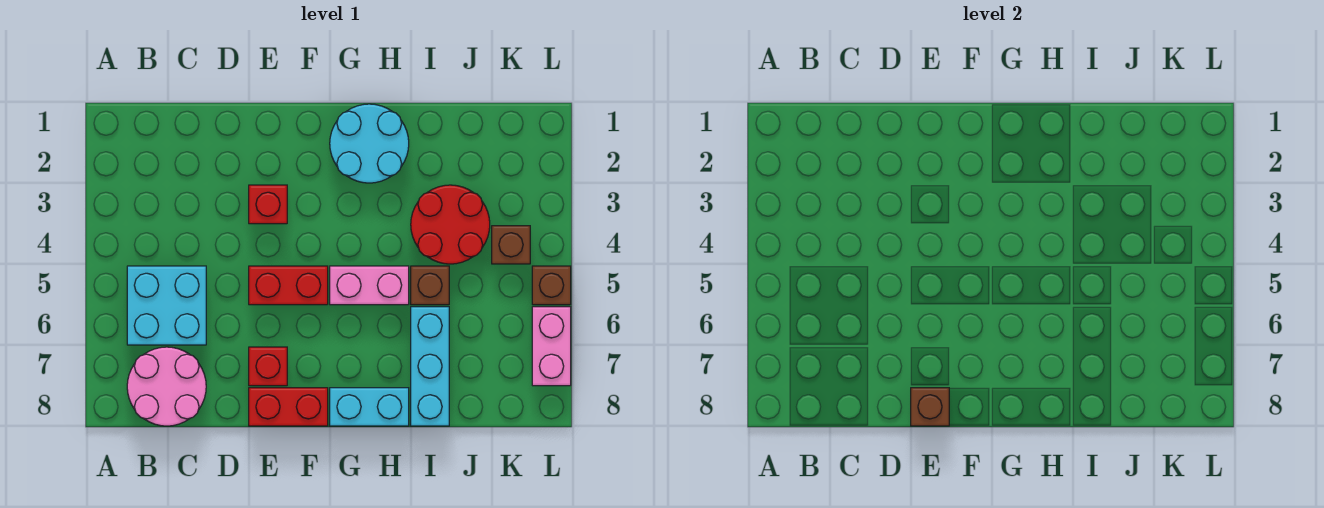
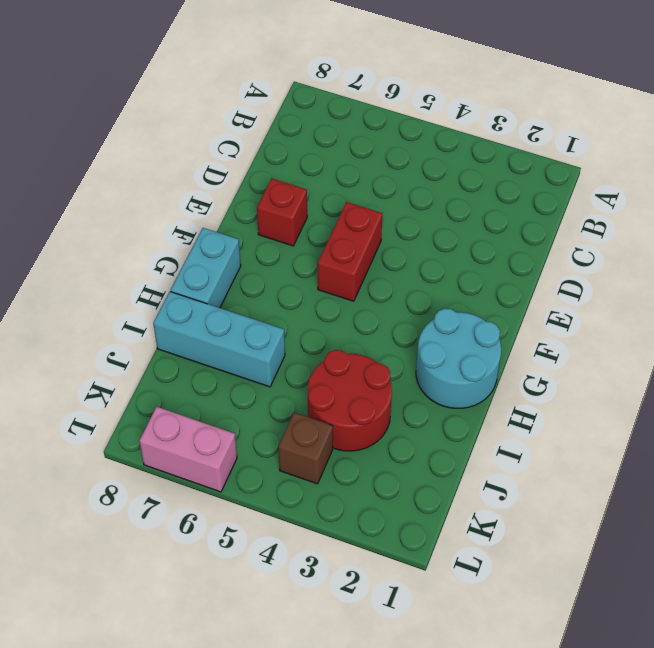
none -> cyan 2x2 brick [127,266,206,345]
none -> pink 2x2 round brick [127,347,206,426]
none -> red 1x1 brick [249,185,287,224]

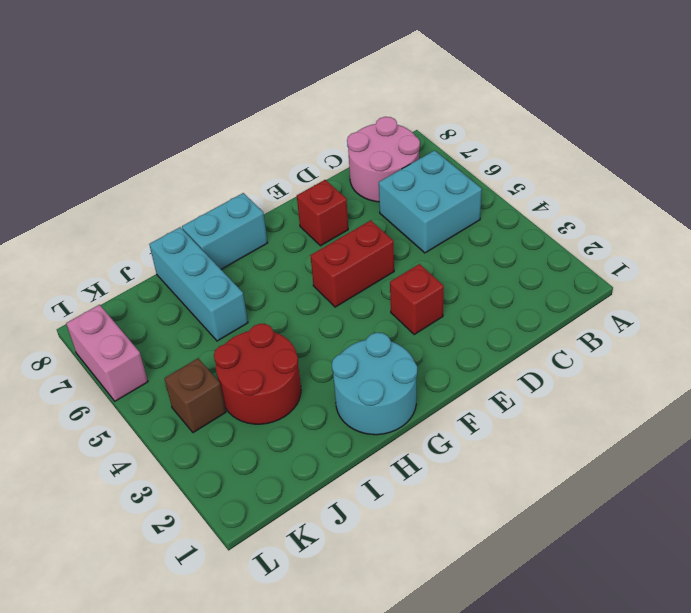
none -> red 1x2 brick [249,388,328,426]
none -> pink 1x2 brick [330,266,409,305]
none -> brown 1x1 brick [411,266,449,305]

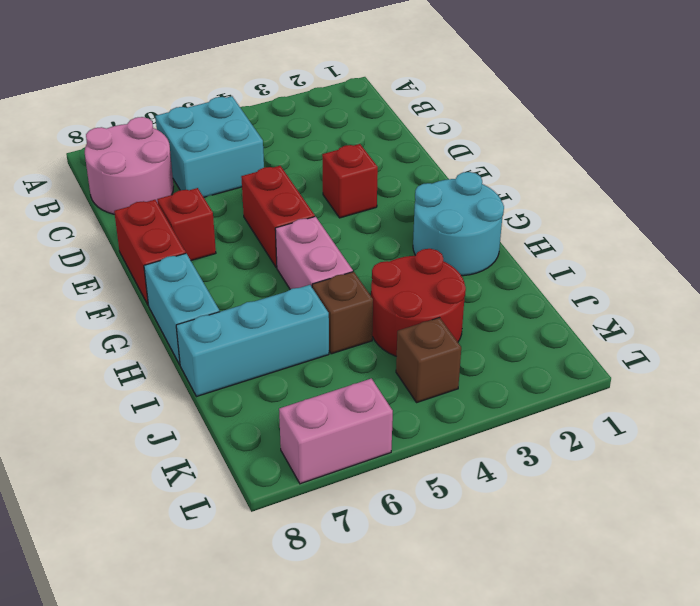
none -> brown 1x1 brick [532,266,571,305]
none -> brown 1x1 brick [911,388,949,426]

